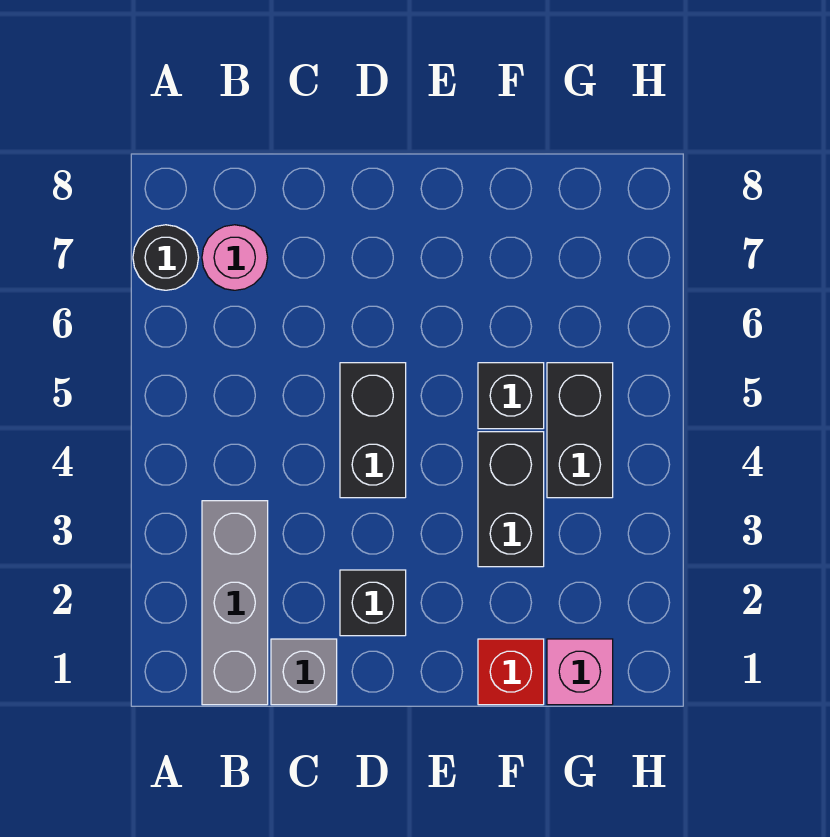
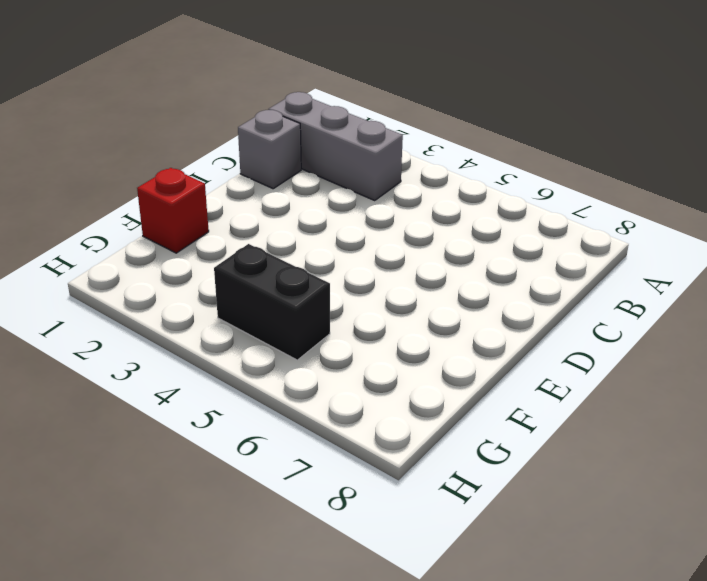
none -> black 1x1 round brick [133,225,199,290]
none -> pink 1x1 round brick [202,225,268,290]

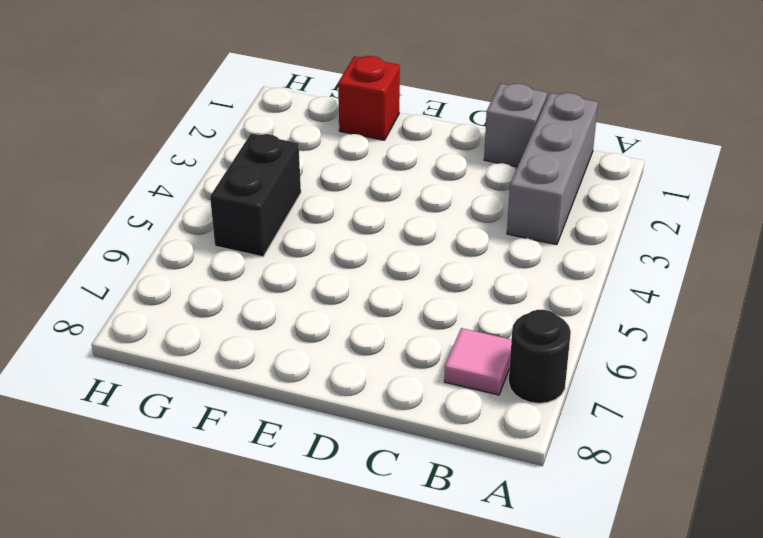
pink 1x1 tile [444,328,512,395] -> pink 1x1 round brick [202,225,268,290]
none -> black 1x1 brick [340,570,406,636]
none -> black 1x2 brick [340,363,406,498]

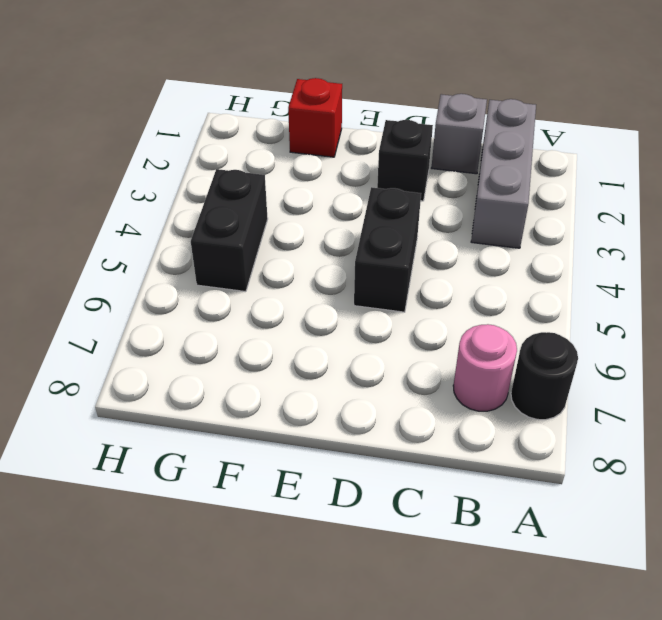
none -> black 1x2 brick [478,432,544,567]
none -> black 1x1 brick [478,363,544,429]

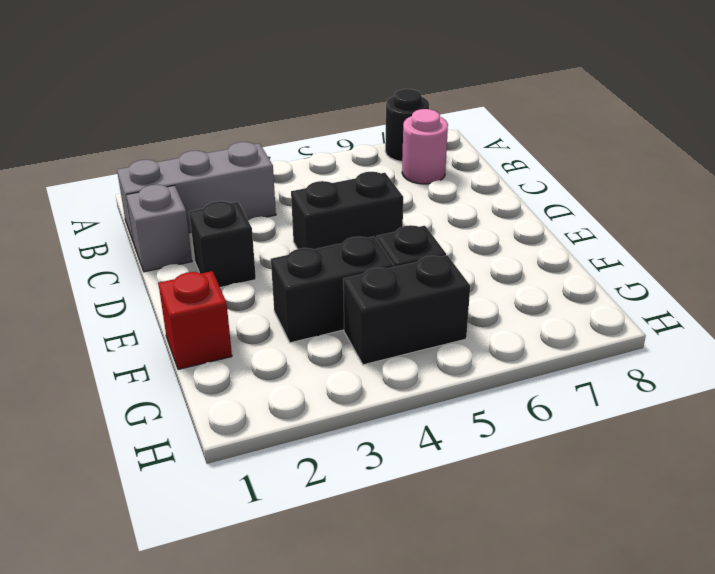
none -> pink 1x1 brick [547,639,613,705]

